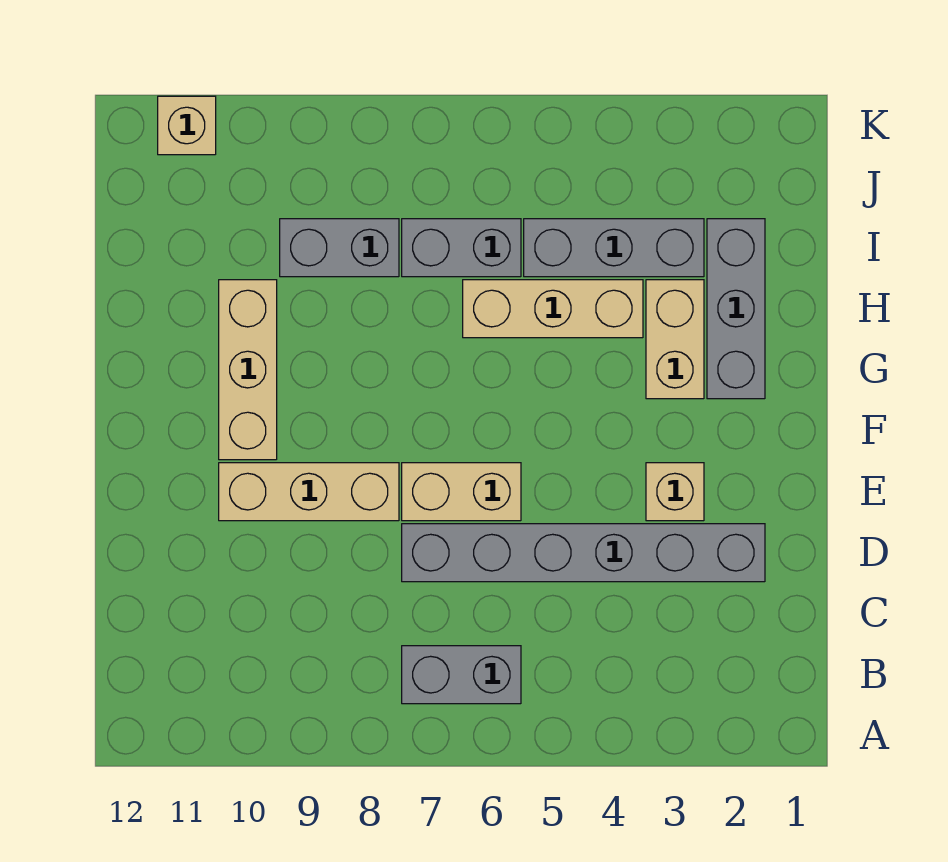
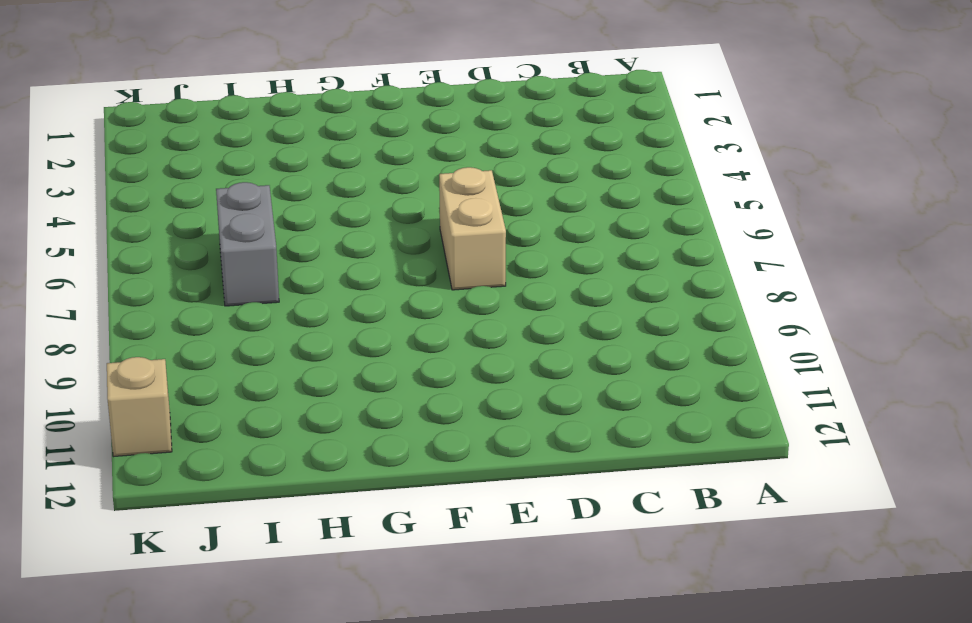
none -> grey 1x2 brick [402,646,521,704]
none -> grey 1x6 brick [402,524,765,582]
none -> tan 1x1 brick [646,463,704,521]

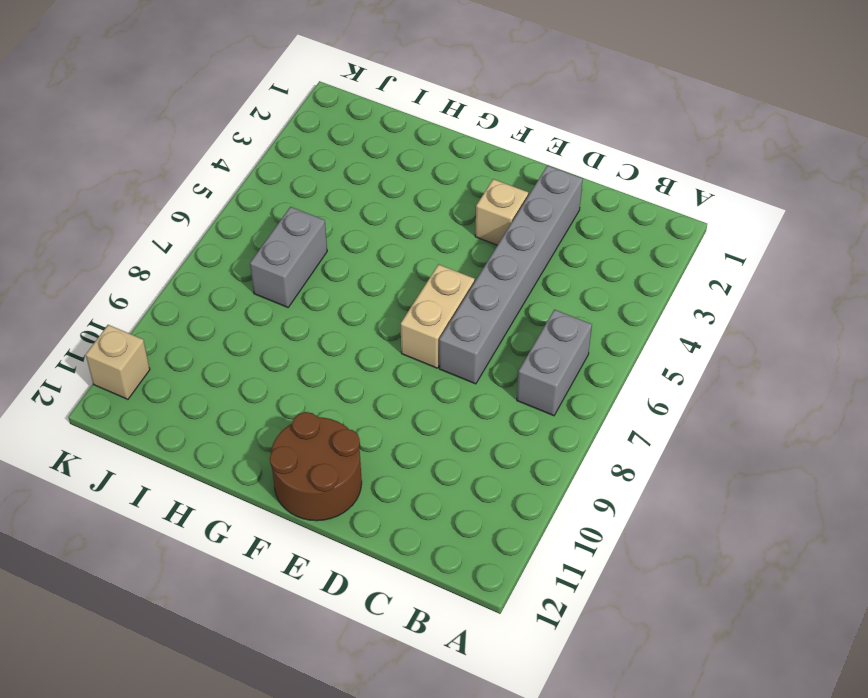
brown 2x2 round brick [270,412,362,521] -> none
none -> tan 1x3 brick [219,463,399,521]
none -> tan 1x3 brick [219,280,277,460]
none -> grey 1x3 brick [707,219,765,399]

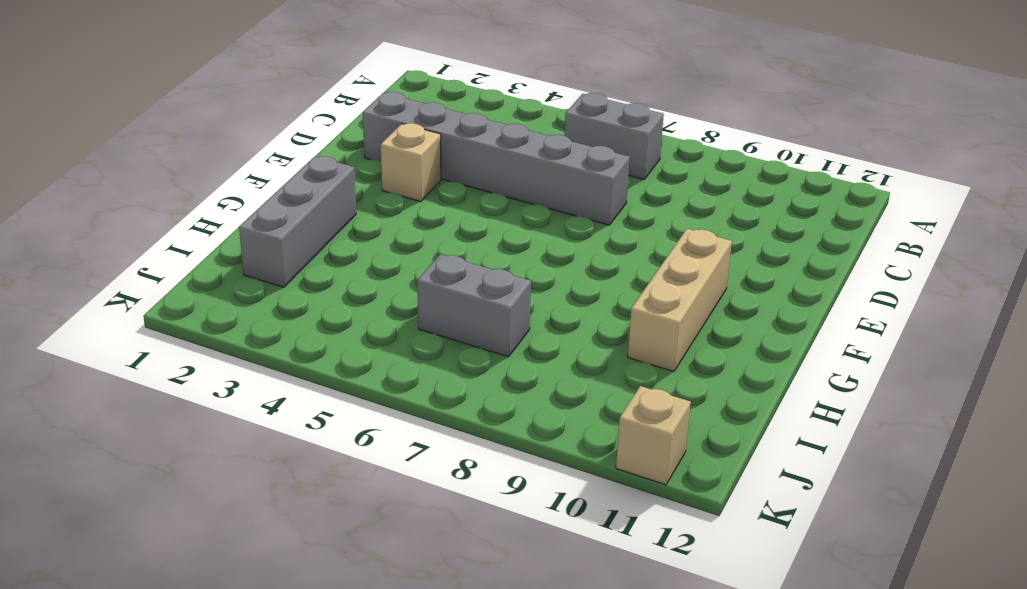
none -> tan 1x2 brick [402,463,521,521]
none -> tan 1x3 brick [219,463,399,521]
none -> tan 1x2 brick [646,280,704,399]

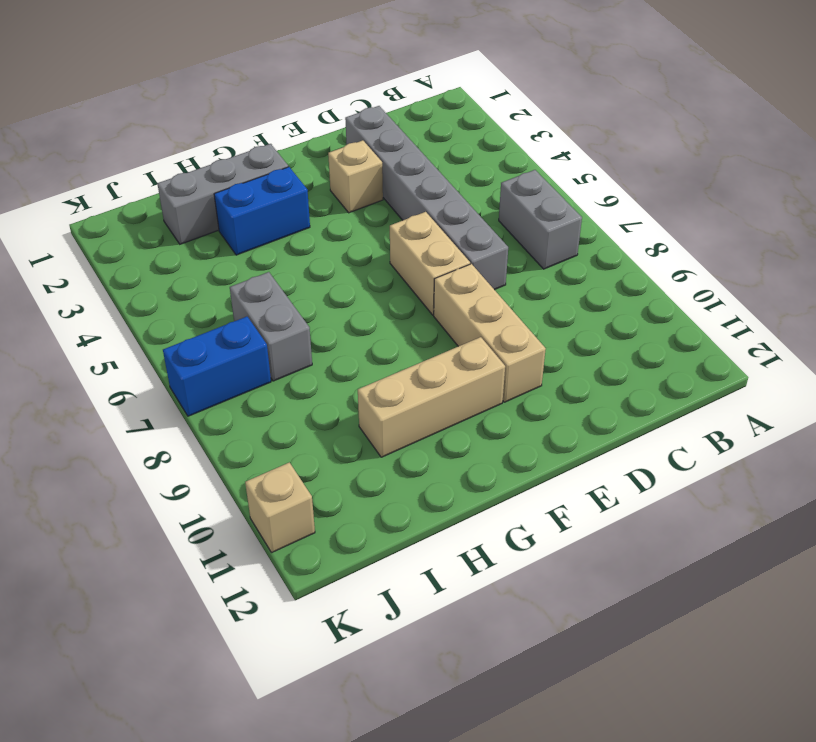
blue 1x2 brick [214,167,310,255] -> tan 1x2 brick [646,280,704,399]
blue 1x2 brick [163,317,271,416] -> none
none -> tan 1x3 brick [463,280,643,338]
none -> grey 1x3 brick [524,219,704,277]
none -> grey 1x2 brick [280,219,399,277]

